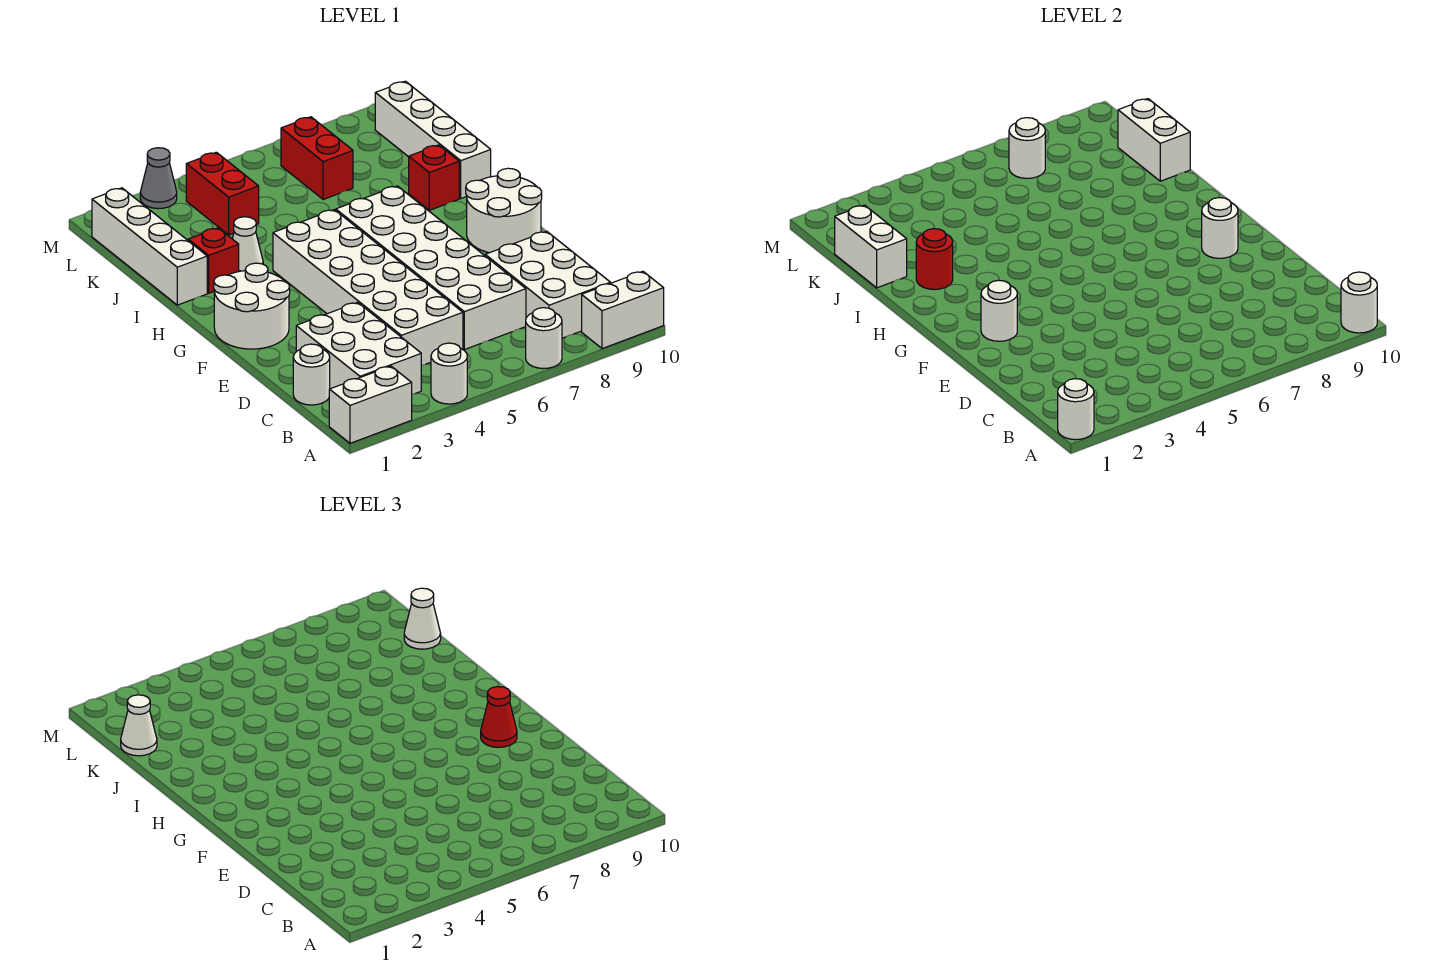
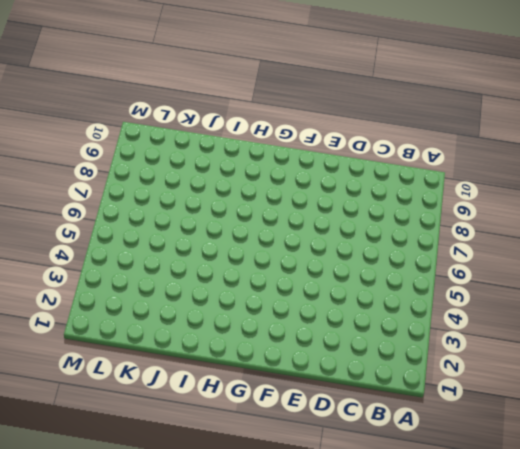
none -> white 1x2 brick [329,366,412,443]
none -> white 1x1 round brick [431,343,467,404]
none -> white 1x1 round brick [526,308,562,369]
none -> white 1x2 brick [582,271,664,349]

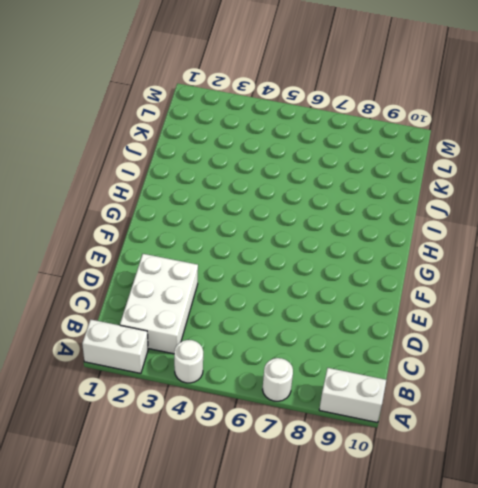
none -> white 2x3 brick [485,231,610,338]
none -> white 1x1 round brick [293,344,330,405]
none -> white 2x6 brick [273,210,463,365]
none -> white 2x6 brick [336,186,526,350]

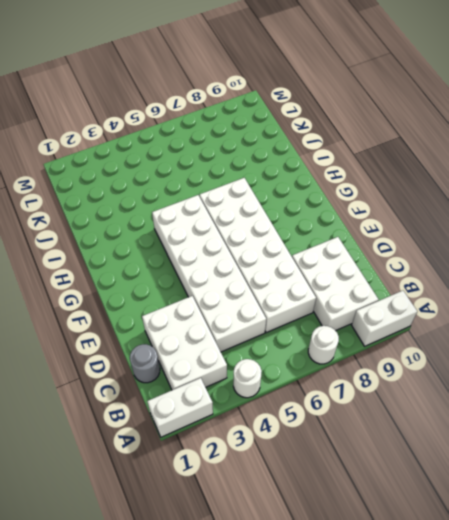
grey 1x1 round brick [130,344,160,383] -> white 1x1 round brick [293,344,330,405]
none -> white 2x2 round brick [214,263,290,349]
none -> white 2x2 round brick [466,168,542,253]
none -> white 1x4 brick [92,188,207,305]
none -> red 1x1 brick [188,228,239,293]

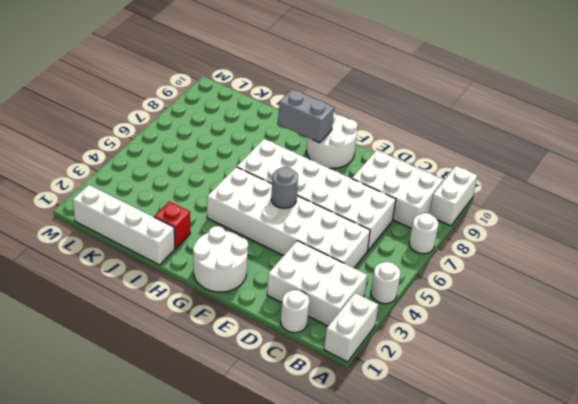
grey 1x1 round brick [271,167,298,208] -> none
grey 1x2 brick [278,89,334,143] -> none
none -> white 1x1 cone [232,217,263,271]
none -> red 1x1 brick [409,145,459,210]
none -> white 1x4 brick [375,81,491,198]
none -> red 1x2 brick [186,152,259,235]

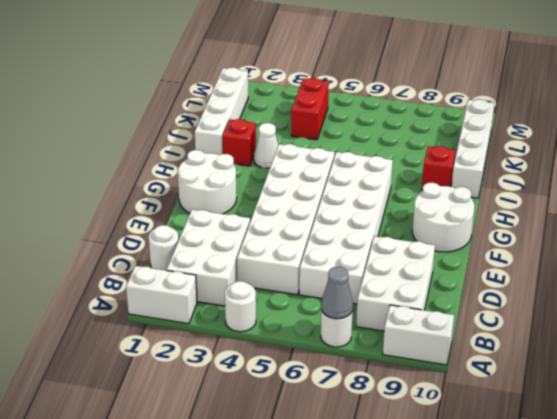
grey 1x1 cone [321,267,353,319] -> grey 1x1 cone moved to [140,148,177,209]
none -> red 1x2 brick [281,117,353,200]
none -> white 1x1 round brick [1058,379,1094,440]
none -> white 1x1 round brick [1341,272,1377,333]
none -> white 1x1 round brick [981,280,1017,341]

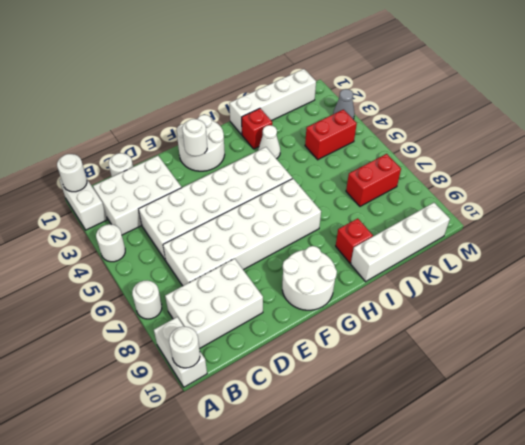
none -> white 1x1 round brick [1202,198,1238,258]
none -> red 1x1 round brick [916,229,953,289]
none -> white 1x2 brick [835,205,907,288]
none -> white 1x2 brick [1118,99,1190,181]

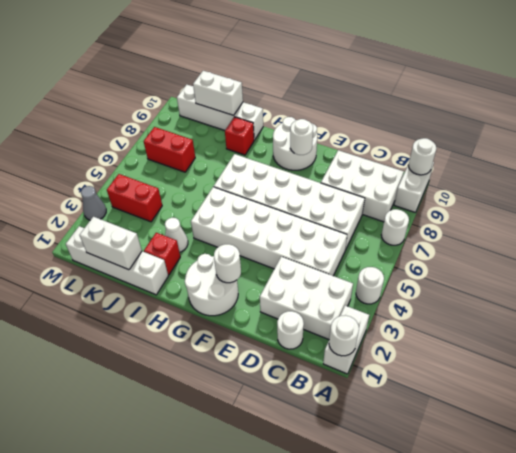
none -> red 1x1 round brick [916,229,953,289]
none -> white 1x1 round brick [1009,118,1045,178]
none -> red 1x1 cone [481,687,517,747]
none -> white 1x1 cone [121,695,157,756]

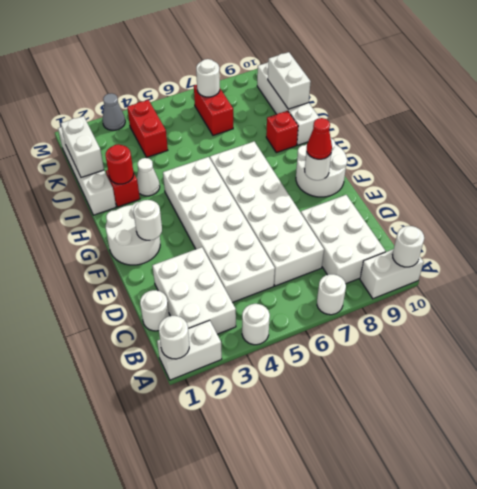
none -> white 1x1 cone [121,695,157,756]
none -> white 1x1 cone [404,588,441,649]

